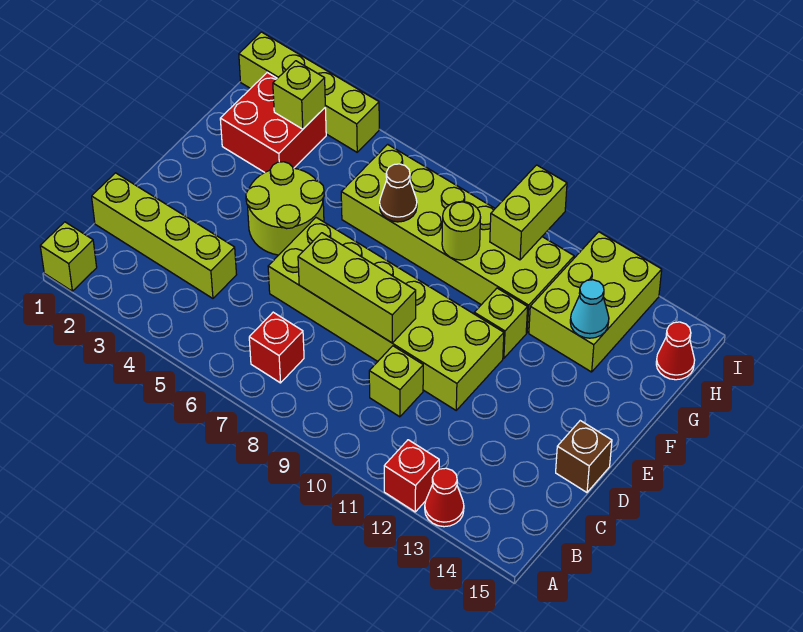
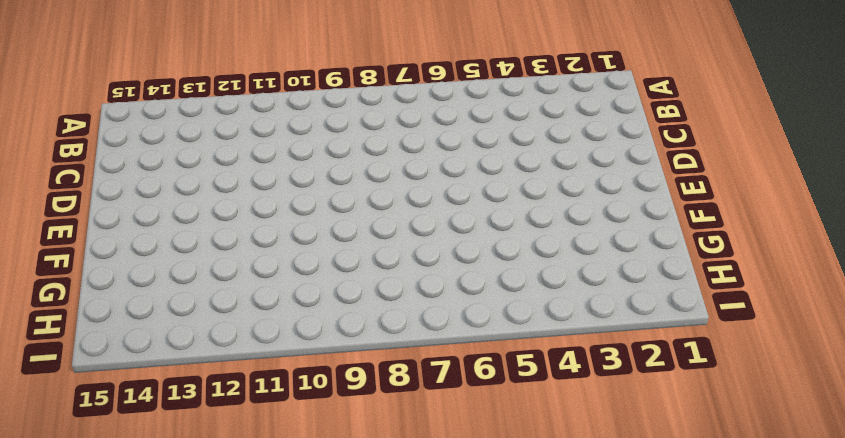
none -> lime 1x1 brick [40,222,97,291]
none -> red 1x1 brick [384,440,439,512]
none -> red 1x1 cone [425,468,464,527]

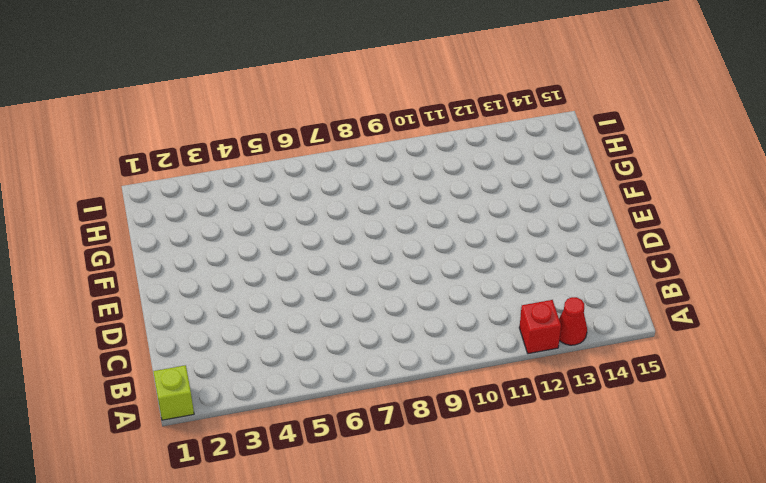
none -> red 1x1 brick [249,312,304,383]
none -> lime 1x4 brick [92,173,237,298]
none -> lime 1x1 brick [369,346,423,417]

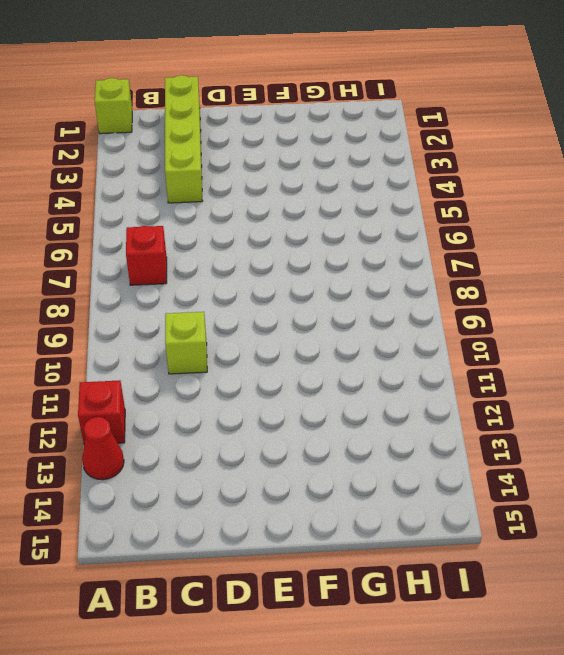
none -> lime 2x6 brick [268,218,504,410]
none -> brown 1x1 brick [556,421,612,492]
none -> lime 2x2 round brick [246,162,324,255]

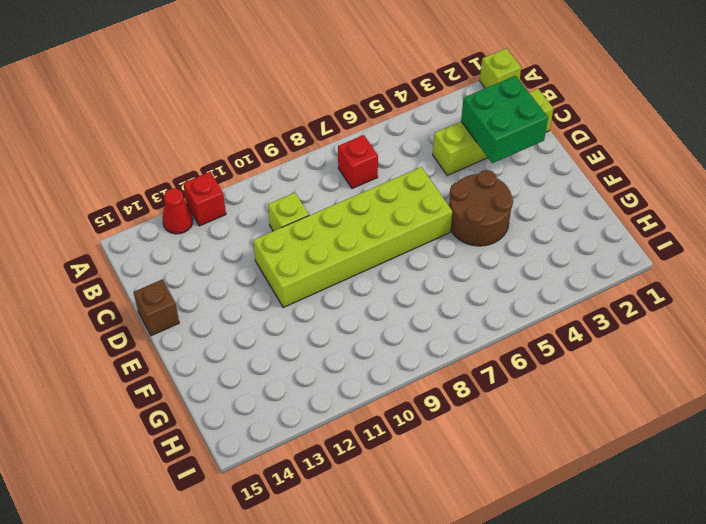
green 2x2 brick [461,76,548,163] -> none
brown 2x2 round brick [449,170,513,246] -> lime 2x2 round brick [246,162,324,255]
none -> lime 1x1 brick [474,288,528,358]
none -> red 2x2 brick [220,73,326,173]
none -> lime 2x6 brick [341,144,574,333]

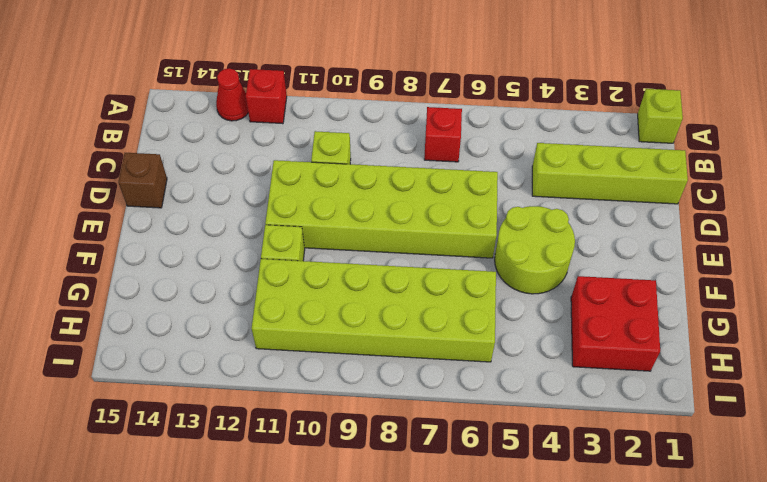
none -> lime 2x3 brick [529,232,662,372]
none -> red 1x1 cone [656,322,695,380]
none -> lime 1x4 brick [239,32,379,152]

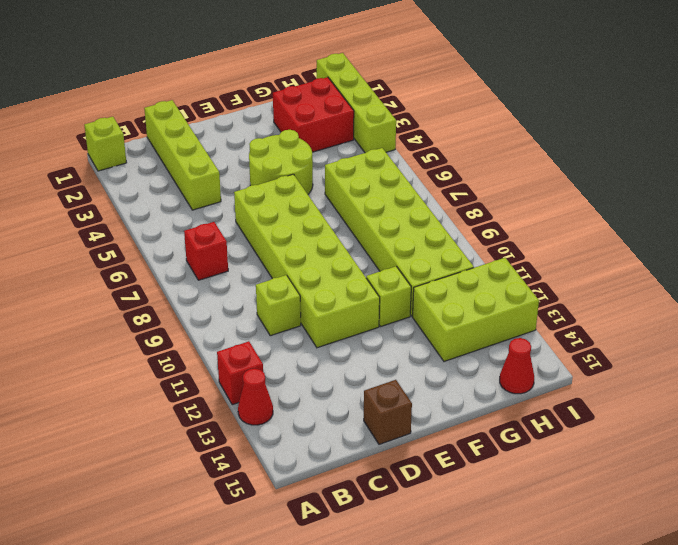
none -> lime 1x3 brick [298,233,416,343]
none -> brown 1x1 cone [380,164,417,222]
none -> lime 1x1 round brick [442,201,481,260]

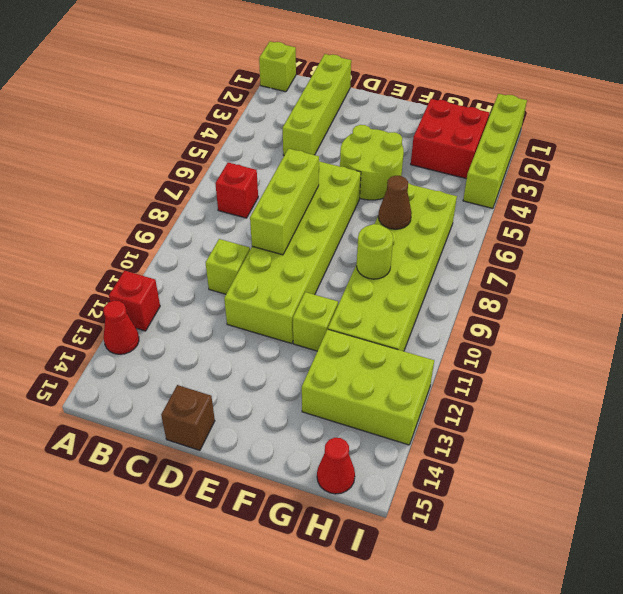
none -> cyan 1x1 cone [570,280,609,338]
none -> lime 1x1 brick [273,61,325,129]
none -> lime 1x2 brick [490,165,567,260]

